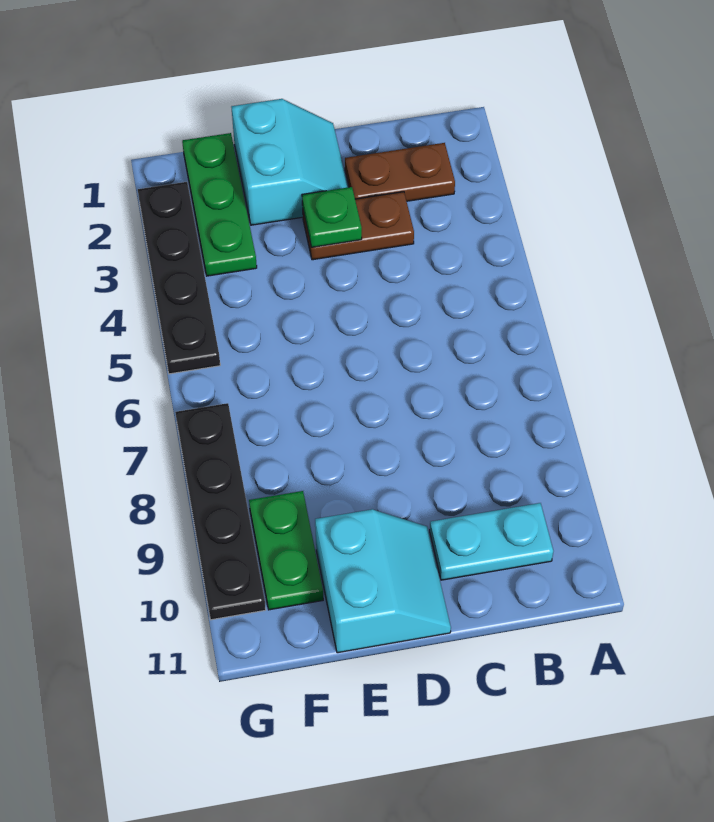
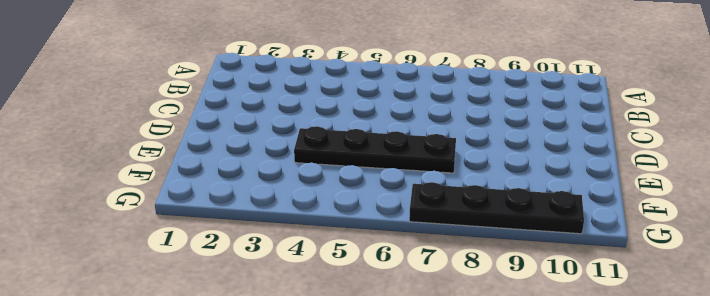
black 1x4 plate [294,126,456,173] -> black 1x4 plate moved to [138,182,220,374]
none -> brown 1x2 plate [345,143,455,201]
none -> cyan 1x2 plate [430,503,553,580]

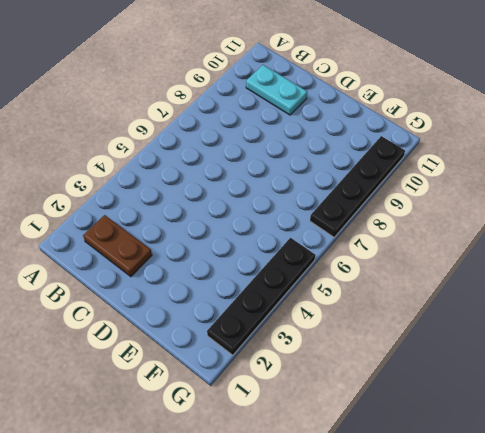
none -> brown 1x2 plate [303,192,414,260]
none -> cyan 2x2 slope [231,99,348,225]

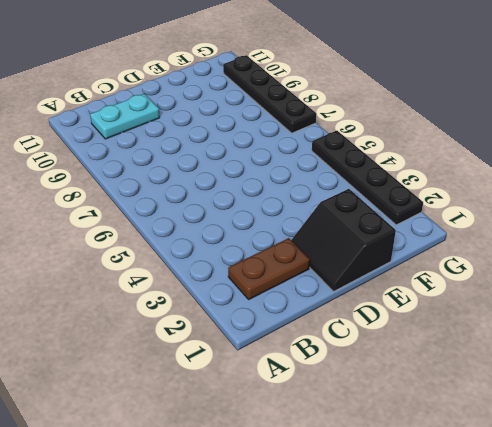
black 2x2 slope [291,189,396,291] -> cyan 2x2 slope [231,99,348,225]
none -> brown 1x2 plate [303,192,414,260]
none -> cyan 2x2 slope [315,509,451,653]

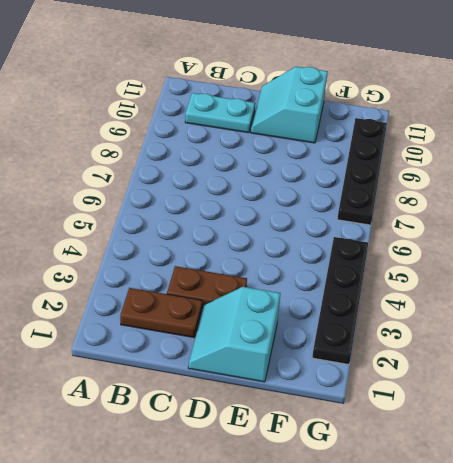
none -> green 1x3 plate [182,133,257,276]
none -> green 1x2 plate [249,491,323,610]

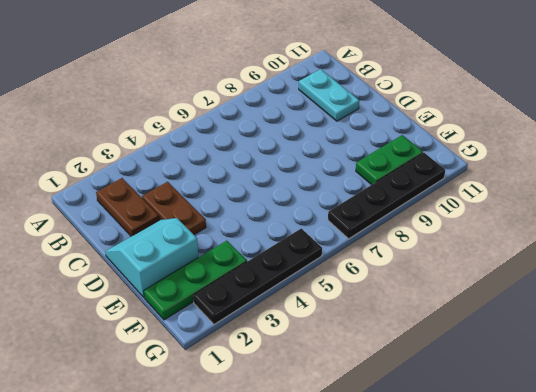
none -> cyan 2x2 slope [315,509,451,653]
none -> green 1x1 plate [302,187,362,247]

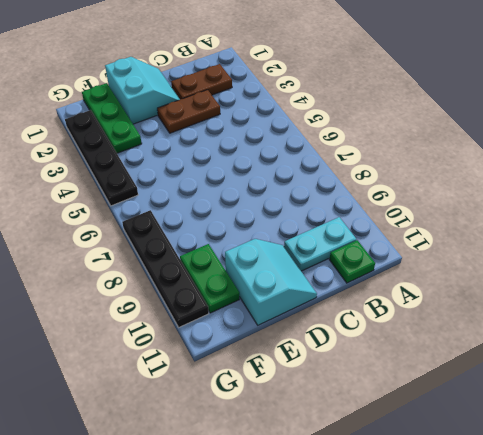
green 1x1 plate [329,240,375,283] -> green 1x1 plate moved to [302,187,362,247]

